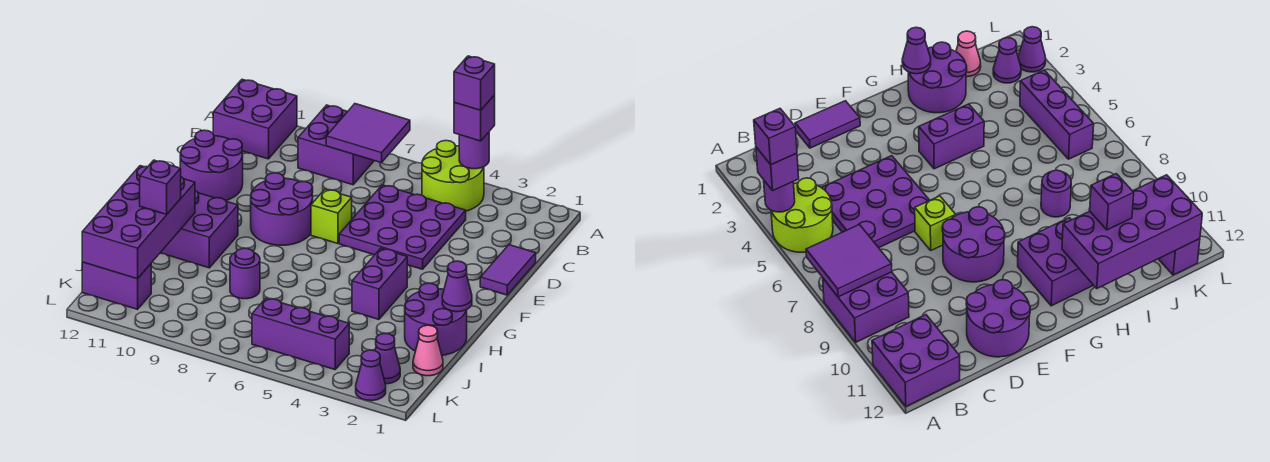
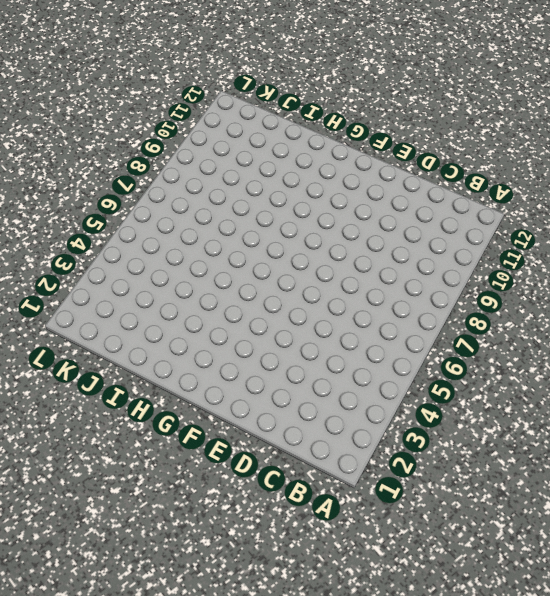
none -> lime 2x2 round brick [422,141,484,211]
none -> purple 2x2 brick [298,105,374,185]
none -> purple 2x2 brick [213,79,297,159]

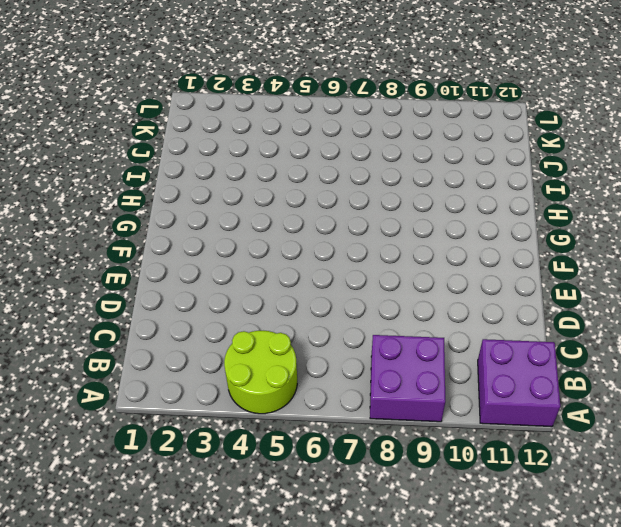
none -> purple 3x3 plate [339,185,466,269]
none -> purple 1x2 tile [480,245,536,295]
none -> purple 2x2 round brick [180,130,243,201]

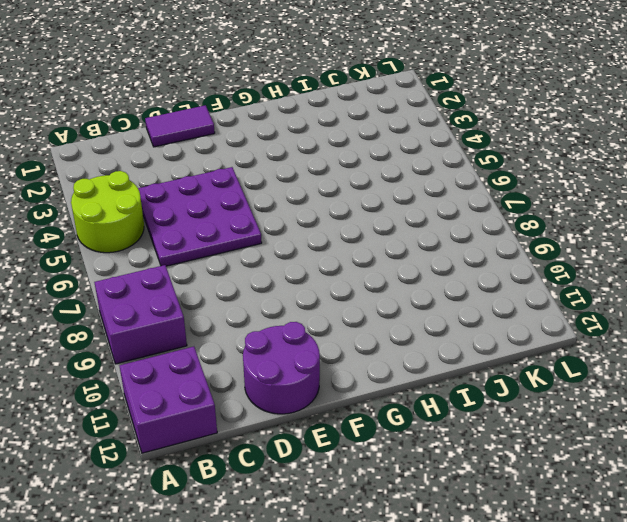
none -> lime 1x1 brick [311,189,352,244]
none -> purple 2x2 round brick [251,173,313,245]
none -> purple 1x2 brick [352,248,407,319]

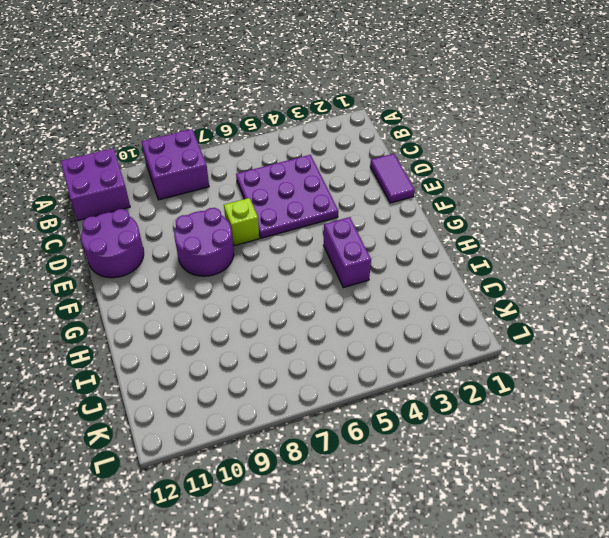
none -> lime 2x2 round brick [422,141,484,211]
none -> purple 2x2 brick [160,191,238,268]
none -> purple 2x2 round brick [405,283,467,355]

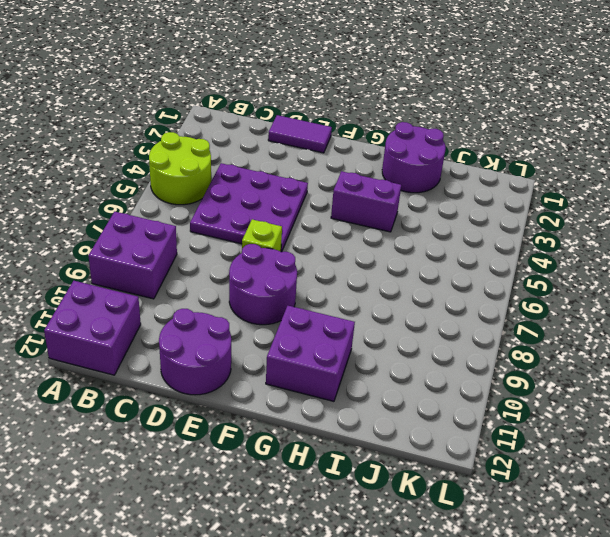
none -> purple 1x1 round brick [230,248,260,299]
none -> pink 1x1 cone [413,325,443,376]
none -> purple 1x1 cone [375,333,400,384]

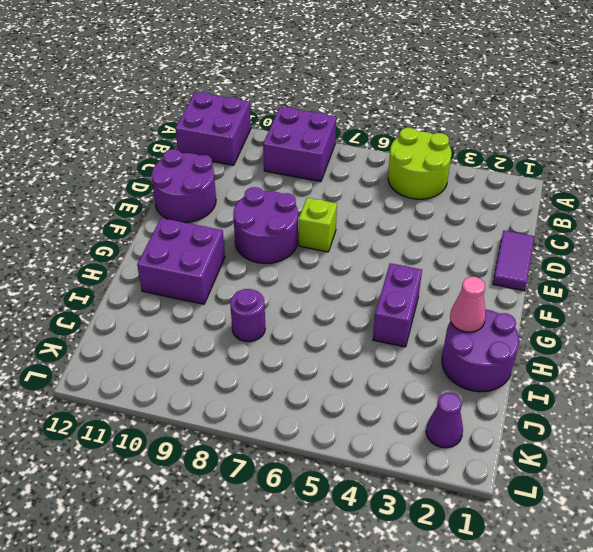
pink 1x1 cone [450,277,486,332] -> pink 1x1 cone moved to [413,325,443,376]
none -> purple 3x3 plate [339,185,466,269]
none -> purple 1x3 brick [252,298,349,370]
none -> purple 1x2 brick [82,262,151,309]

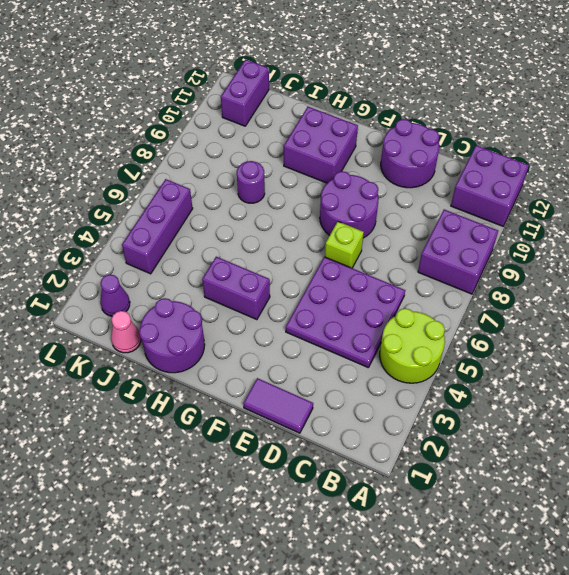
none -> purple 1x1 cone [356,350,386,401]
none -> purple 1x1 round brick [459,132,489,169]
none -> purple 2x2 tile [326,104,410,163]

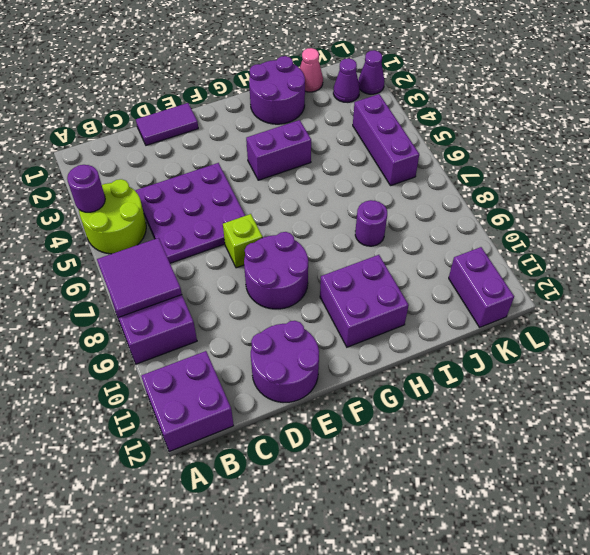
none -> purple 1x1 cone [442,261,472,312]
none -> purple 2x4 brick [82,166,195,279]
none -> purple 1x1 brick [454,95,495,141]

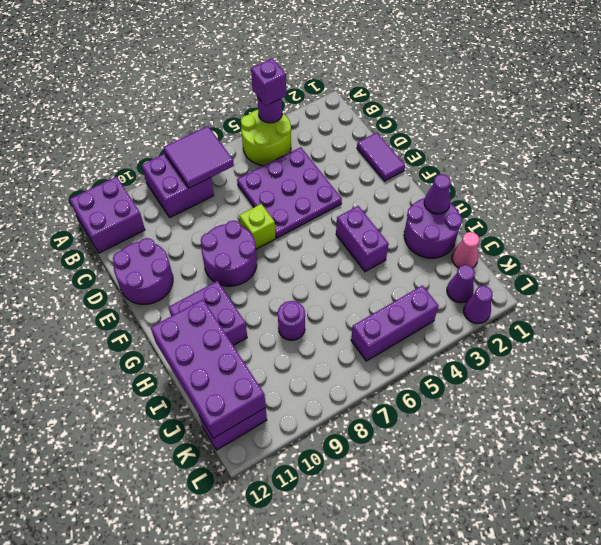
none -> purple 1x1 brick [140,160,181,214]
none -> purple 1x1 brick [454,56,495,110]

